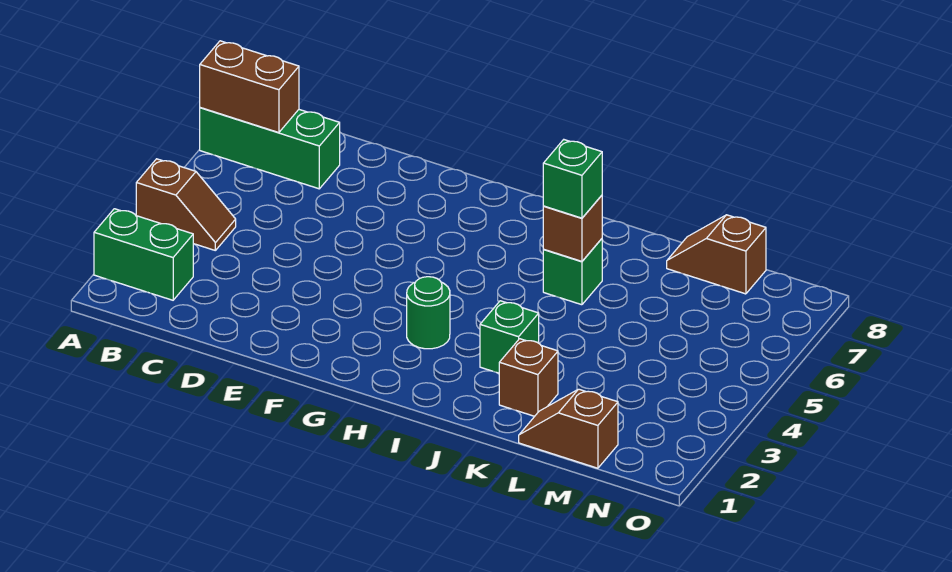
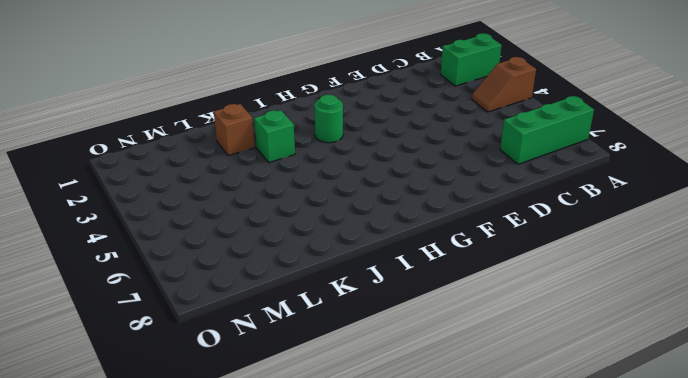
none -> green 1x1 brick [543,239,602,305]
none -> brown 1x2 slope [519,389,618,468]
none -> brown 1x2 slope [667,215,766,294]

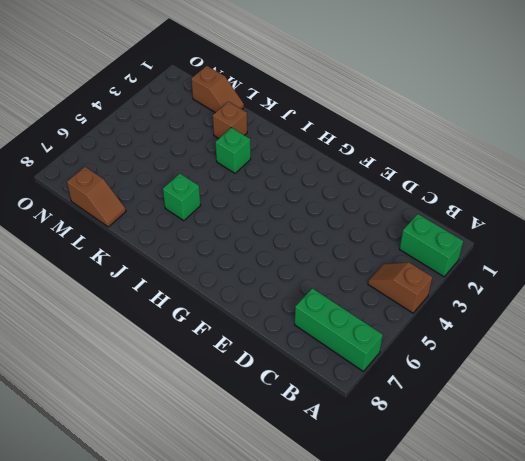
none -> green 1x1 round brick [407,277,450,349]
none -> brown 1x2 brick [200,41,299,133]
none -> brown 1x1 brick [543,195,602,262]

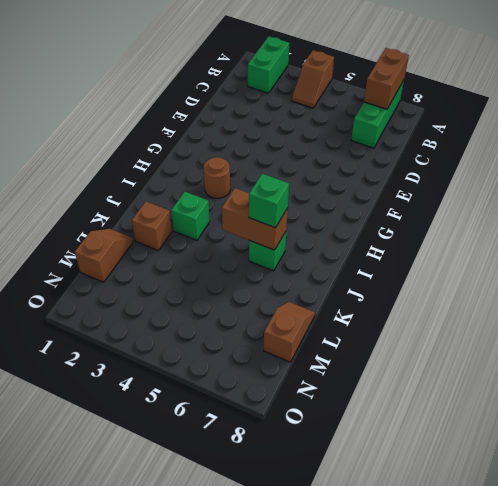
brown 1x1 round brick [204,157,230,198] -> green 1x1 round brick [407,277,450,349]
brown 1x2 brick [222,188,288,250] -> brown 1x1 brick [543,195,602,262]

